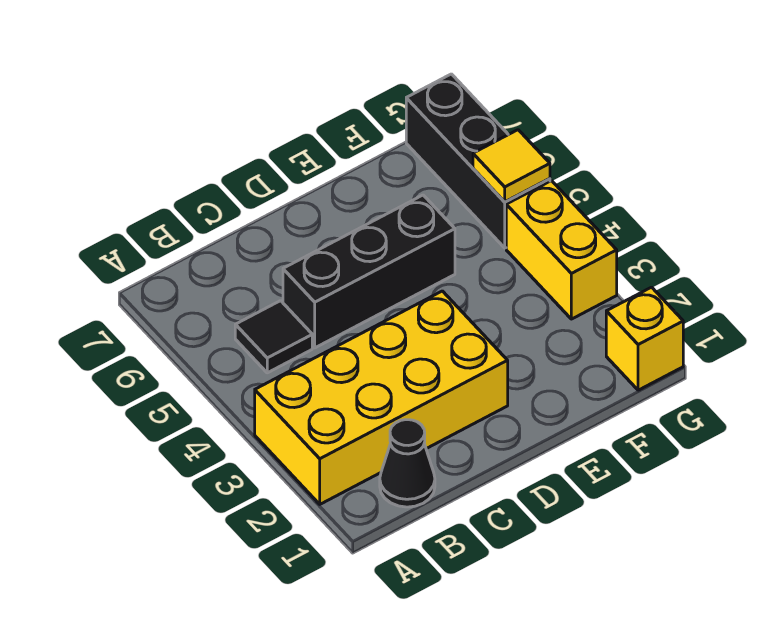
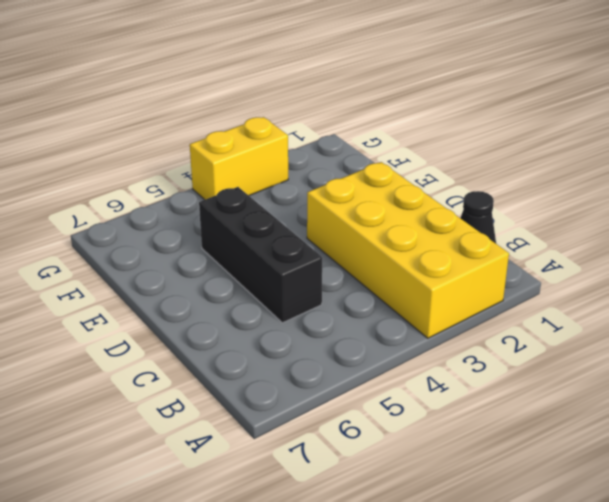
none -> black 1x1 tile [235,301,312,373]
none -> yellow 1x1 brick [606,287,683,390]

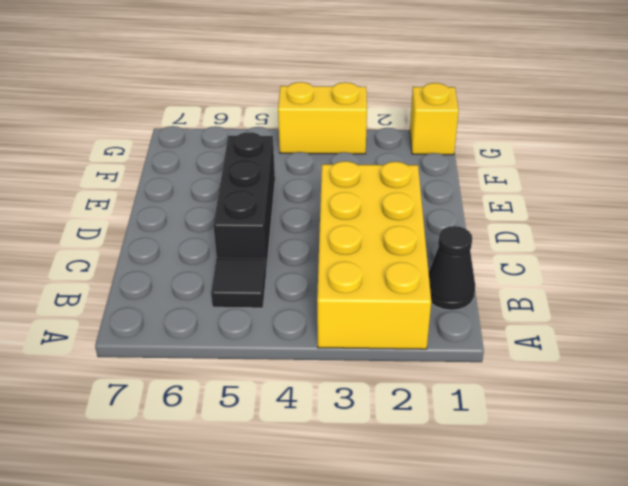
none -> black 1x3 brick [406,74,550,248]
none -> yellow 1x1 tile [473,130,550,202]

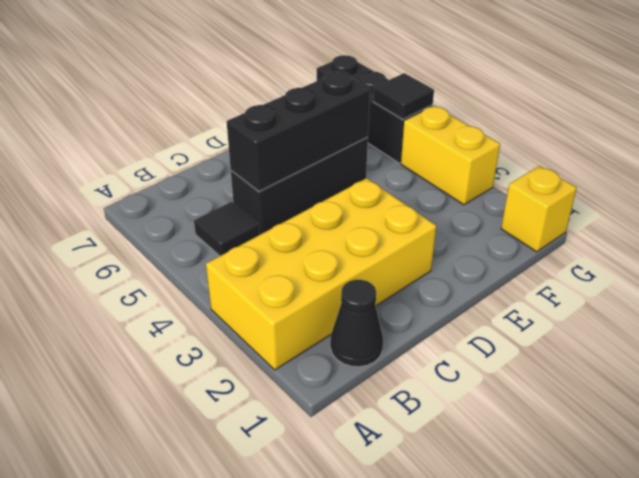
black 1x3 brick [227,71,370,191] -> none
black 1x1 tile [373,73,434,119] -> yellow 1x1 tile [473,130,550,202]

